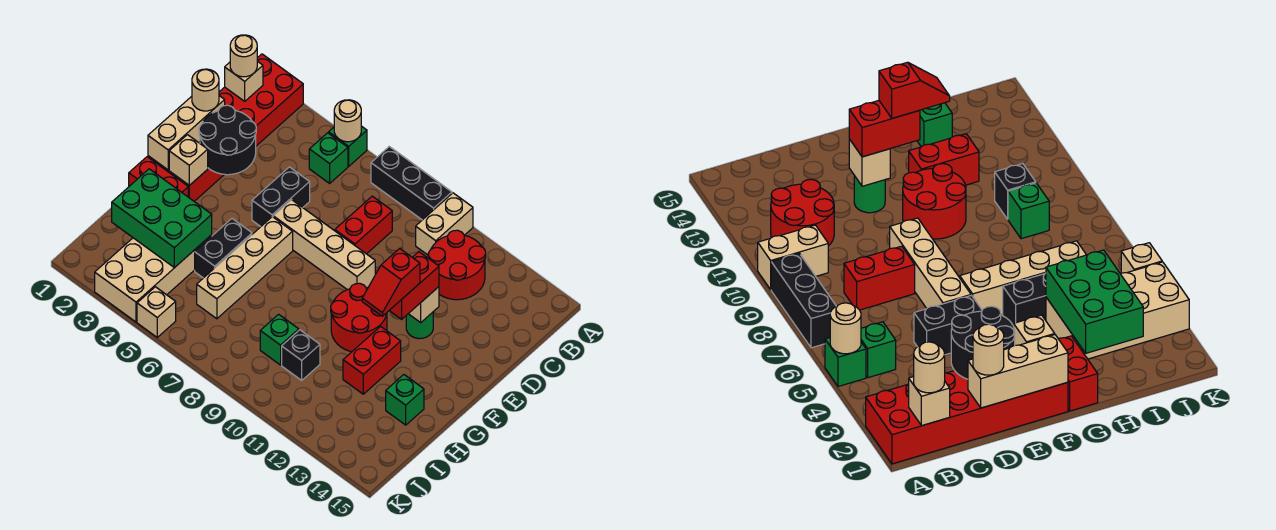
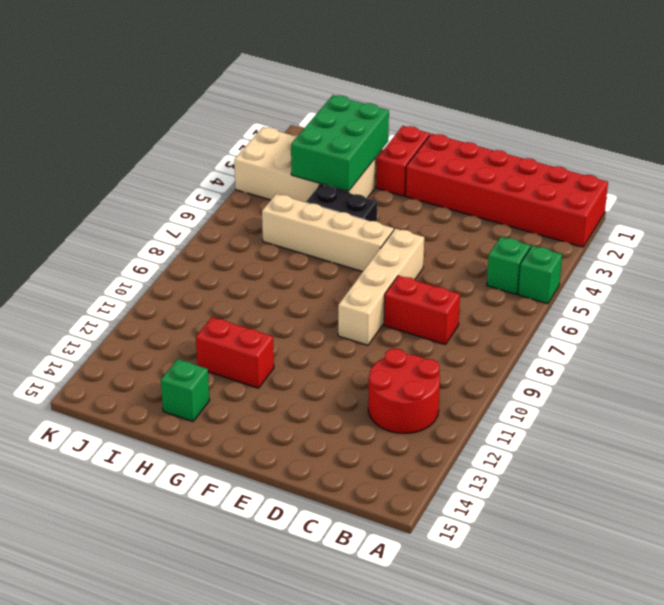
none -> black 1x3 brick [371,147,452,220]
none -> tan 1x2 brick [416,193,473,255]
none -> black 1x2 brick [252,167,310,227]
none -> green 1x1 round brick [406,312,433,339]

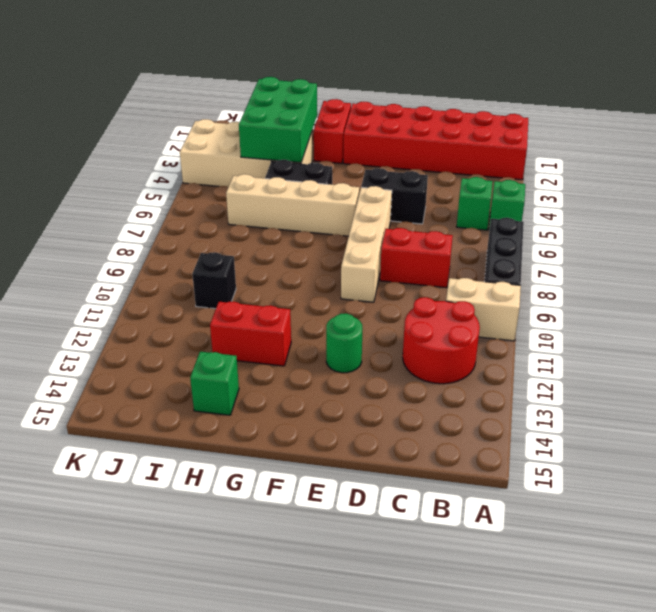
none -> red 2x2 round brick [331,283,387,352]
none -> green 1x1 brick [260,314,299,365]
none -> tan 1x1 brick [137,287,176,337]
none -> tan 1x1 round brick [334,100,361,142]

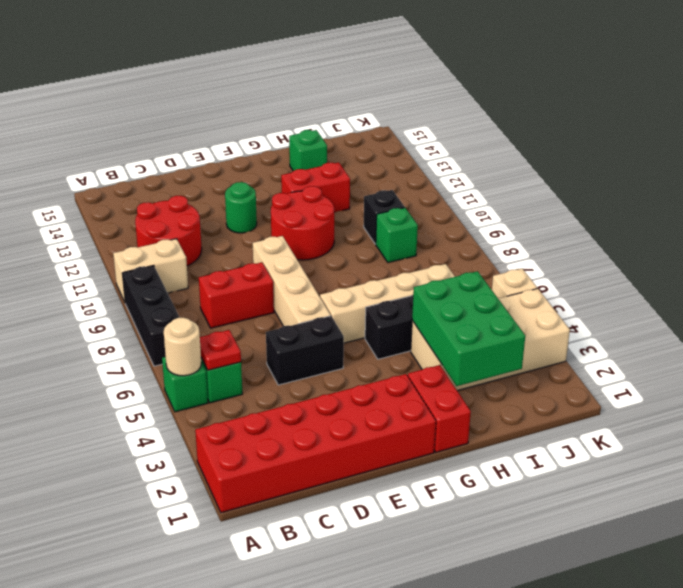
red 1x1 plate [200,330,241,370] -> none
none -> tan 1x1 brick [225,61,263,101]
none -> tan 1x3 brick [148,96,225,170]
none -> black 2x2 round brick [199,105,256,175]
none -> tan 1x1 brick [409,287,439,322]

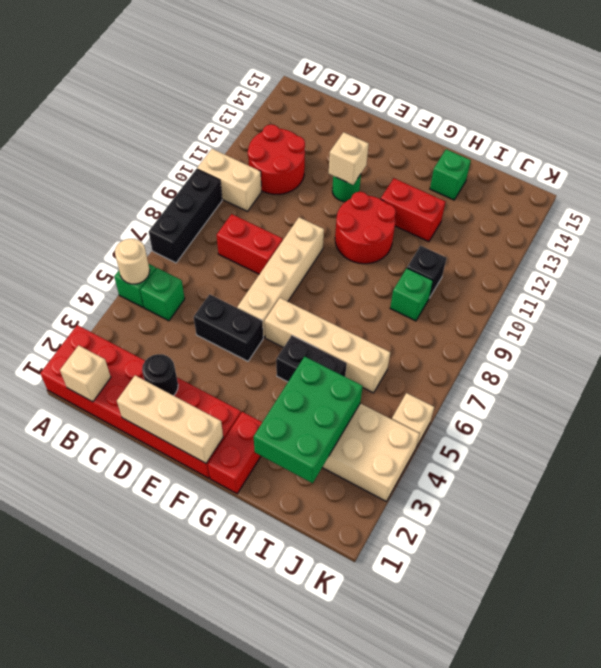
black 1x1 round brick [142,354,178,396] -> black 2x2 round brick [199,105,256,175]
none -> tan 1x1 brick [169,135,208,185]
none -> tan 1x1 round brick [230,35,257,77]
none -> tan 1x1 round brick [192,69,219,111]
none -> red 1x2 brick [389,252,439,319]

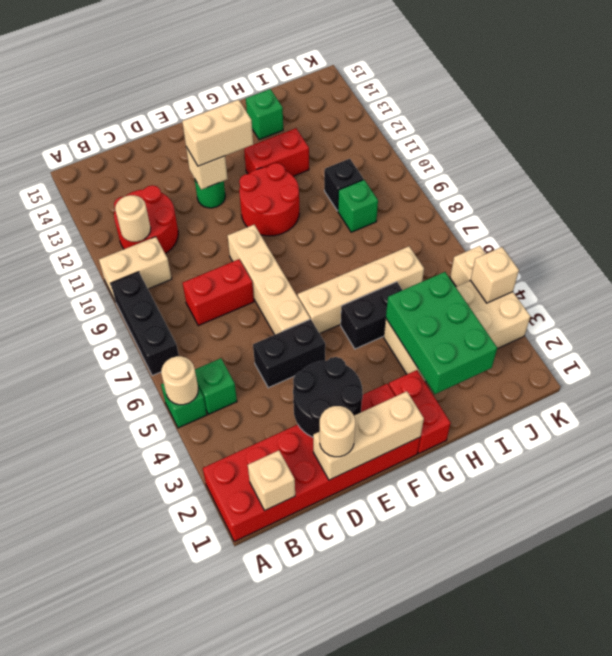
tan 1x1 round brick [115,195,151,242] -> tan 1x1 round brick moved to [230,35,257,77]
tan 1x2 brick [182,100,253,166] -> red 1x2 brick [389,252,439,319]
tan 1x1 brick [471,247,519,303] -> tan 1x1 brick moved to [169,135,208,185]
none -> red 1x2 slope [362,248,420,316]

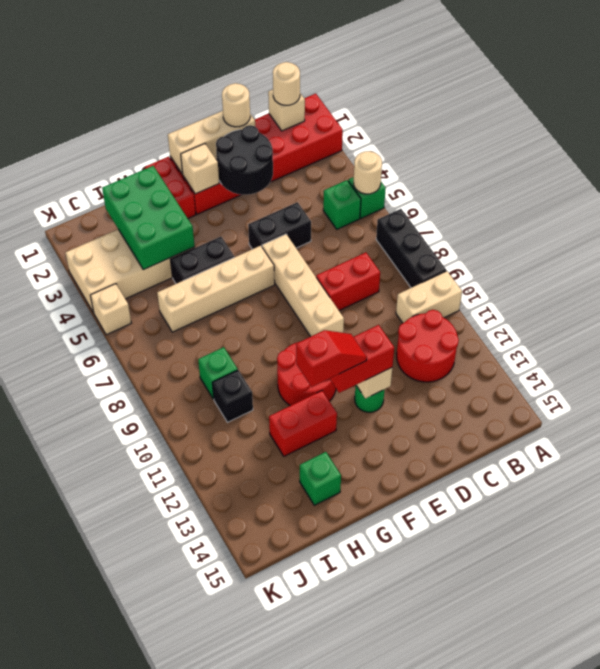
red 1x2 slope [296,330,367,387] -> red 1x2 slope turned to [362,248,420,316]

